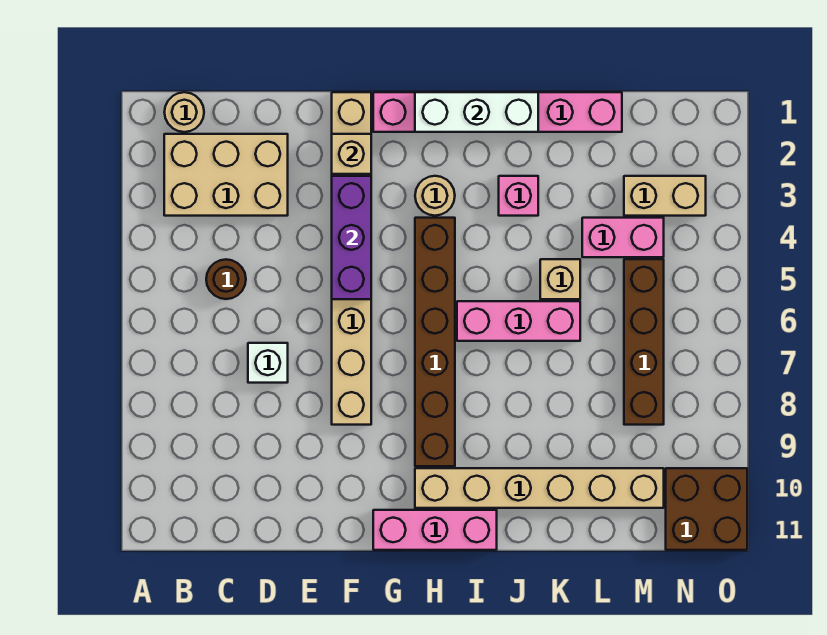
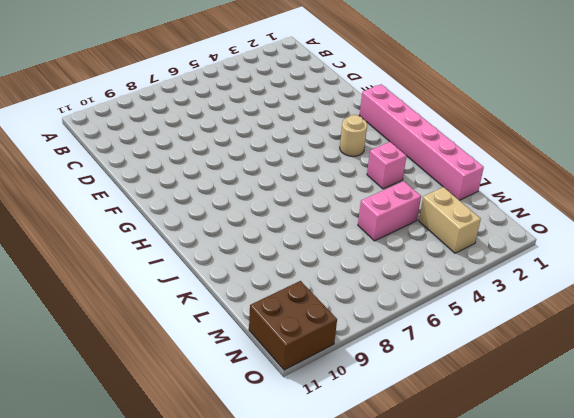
pink 1x2 brick [358,181,421,241] -> pink 1x2 brick turned to [582,218,664,257]
none -> tan 1x1 round brick [164,92,204,132]
none -> tan 2x3 brick [164,134,288,216]
none -> brown 1x1 round brick [206,259,246,299]

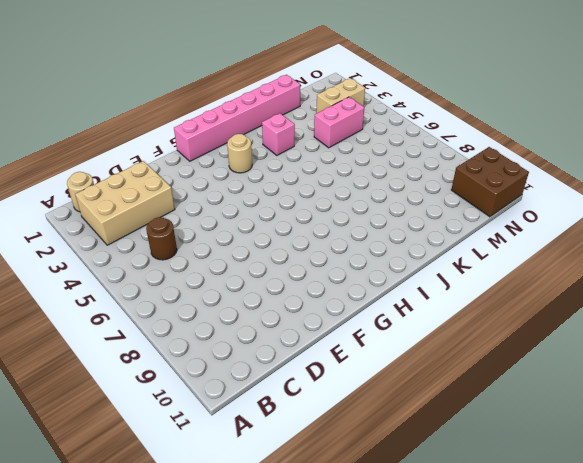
none -> white 1x1 brick [248,343,288,383]
none -> tan 1x8 brick [332,92,371,425]
none -> pink 1x3 brick [373,510,497,550]

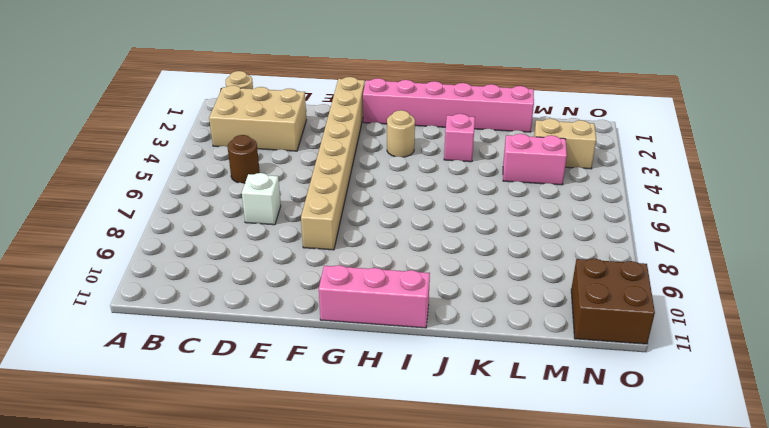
none -> brown 1x6 brick [415,218,455,466]
none -> tan 1x6 brick [415,468,664,508]
none -> pink 1x3 brick [457,301,580,341]

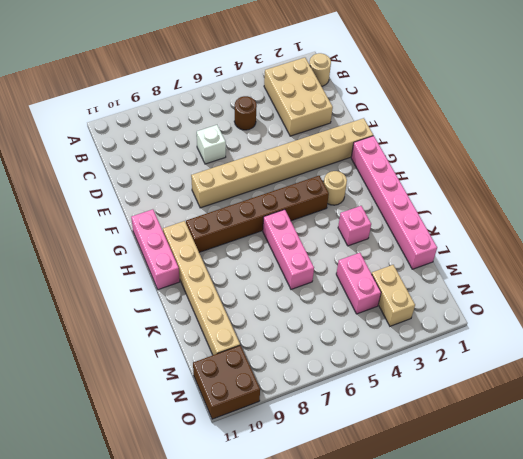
none -> tan 1x1 brick [540,259,580,299]
none -> brown 1x4 brick [624,259,664,425]
none -> tan 1x1 brick [332,134,371,174]

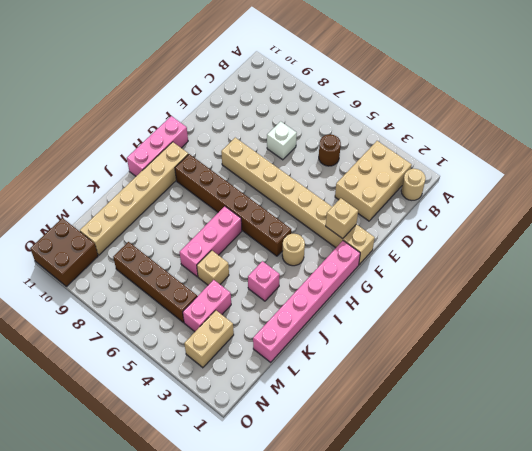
none -> purple 1x3 brick [332,176,371,299]
none -> white 1x3 brick [415,92,538,132]

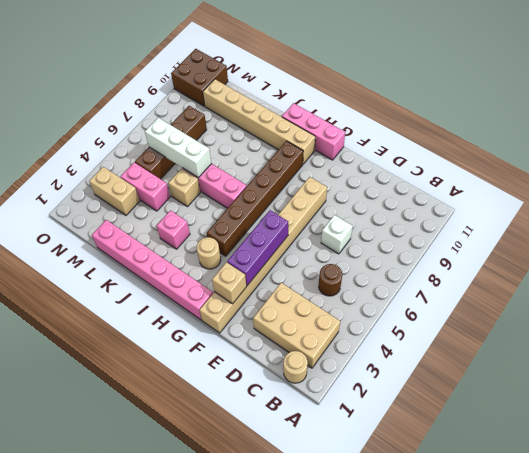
white 1x3 brick [145,118,212,178] -> white 1x3 brick moved to [415,92,538,132]

